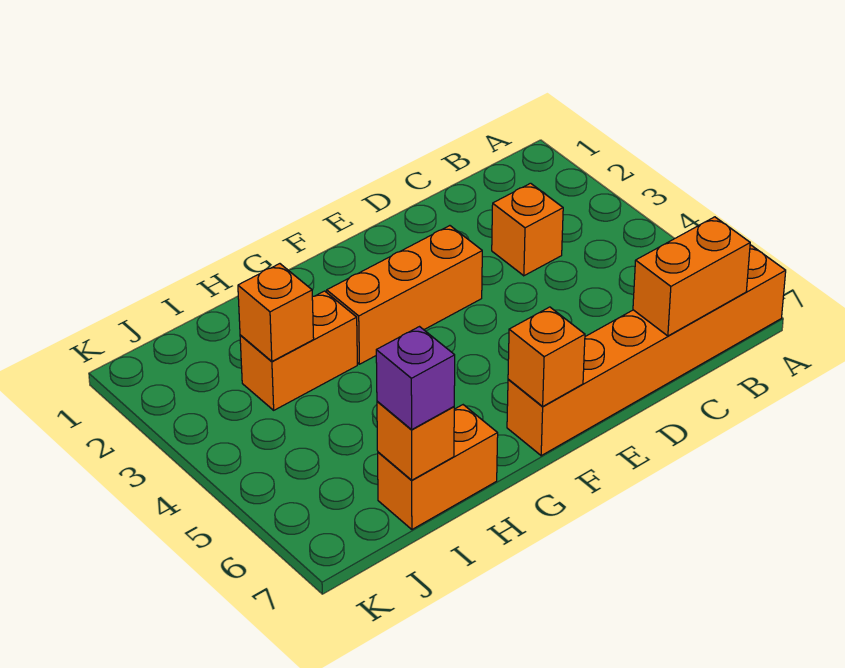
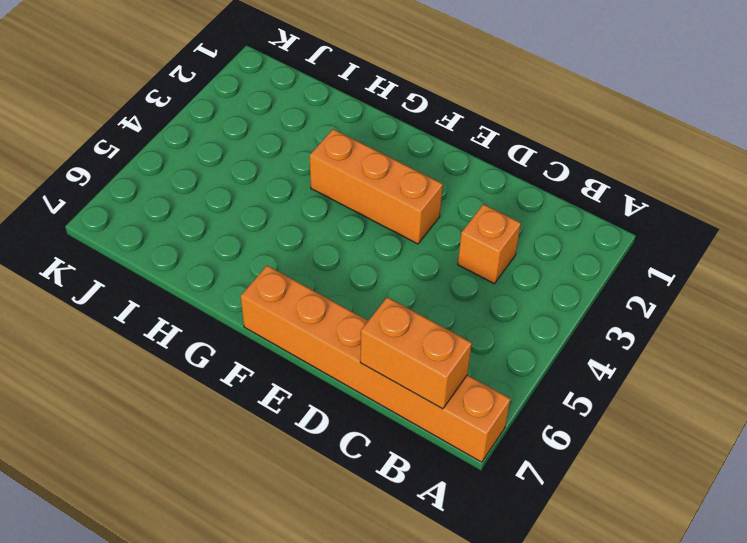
none -> orange 1x2 brick [240,291,357,410]
none -> orange 1x2 brick [378,405,498,529]

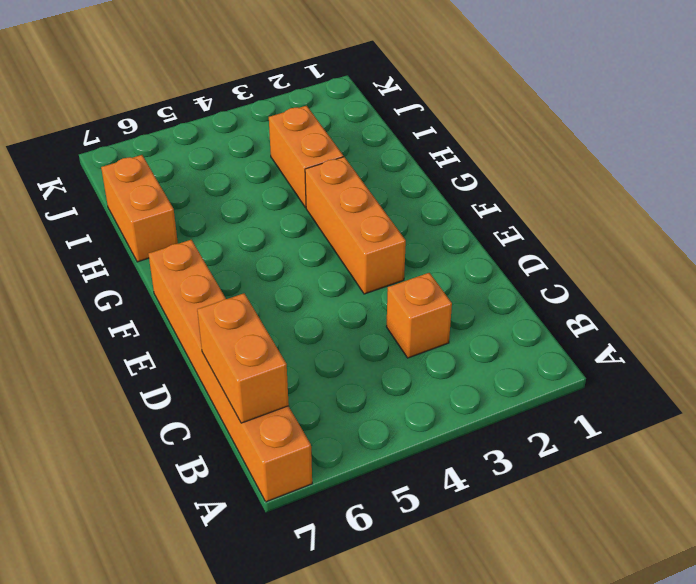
none -> orange 1x1 brick [508,307,585,407]
none -> orange 1x1 brick [238,264,314,361]

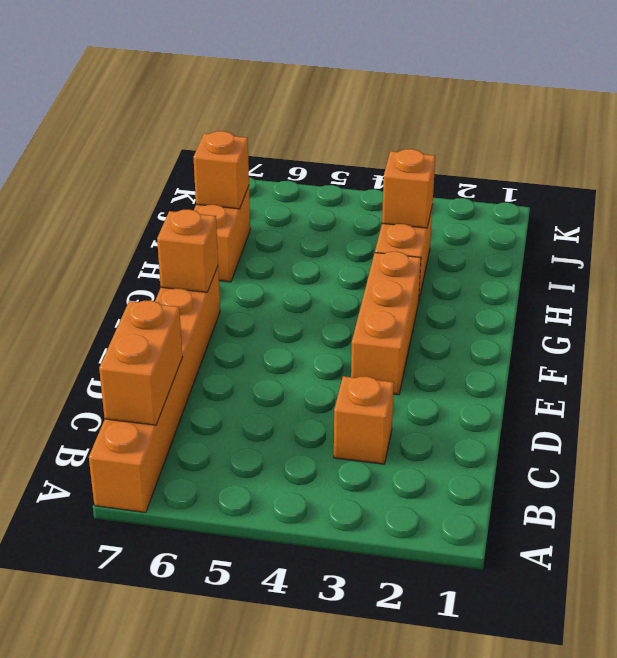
none -> purple 1x1 brick [376,327,455,430]

